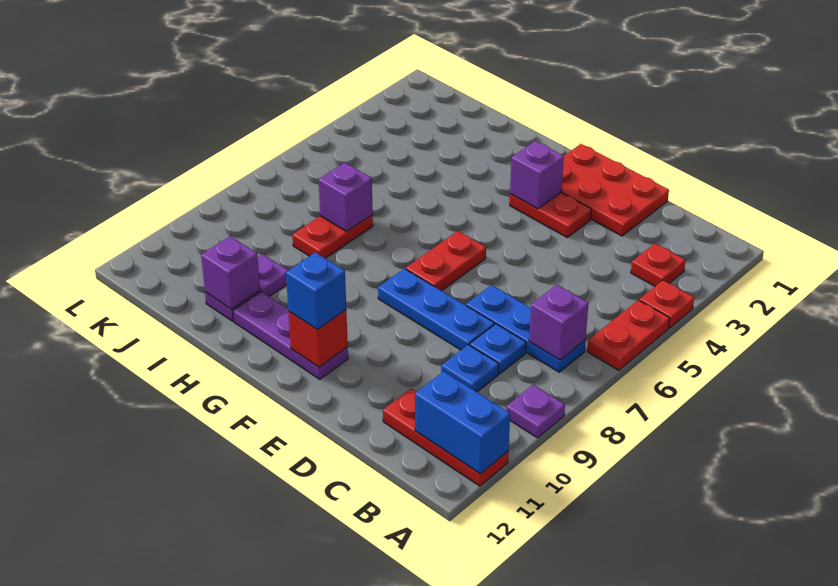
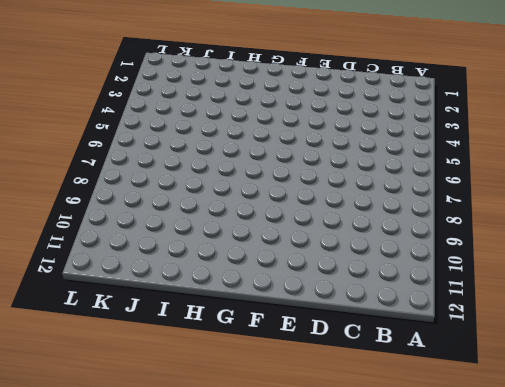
none -> red 1x1 plate [639,280,694,328]
none -> red 1x2 plate [587,300,670,370]
none -> purple 1x1 plate [506,385,565,438]

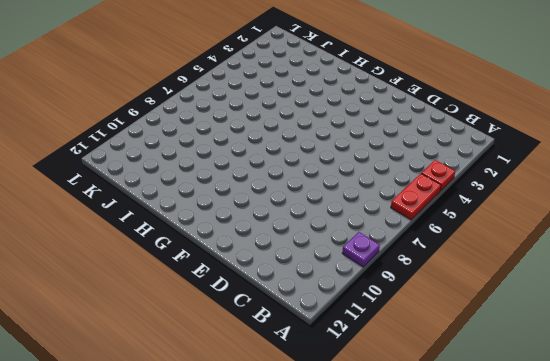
none -> red 1x3 plate [383,388,508,486]
none -> red 1x1 plate [631,243,686,286]
none -> blue 1x3 plate [466,285,585,372]

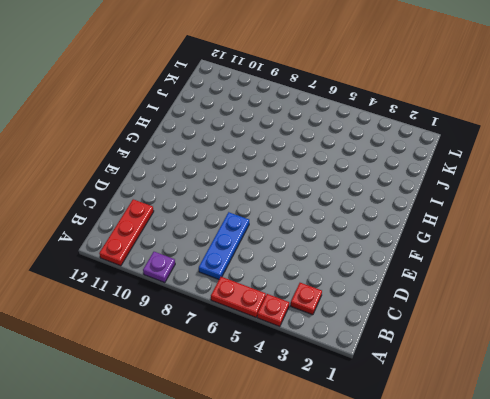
none -> blue 1x1 plate [470,324,526,374]
none -> blue 1x1 plate [441,345,499,392]
none -> red 2x3 plate [561,144,669,236]

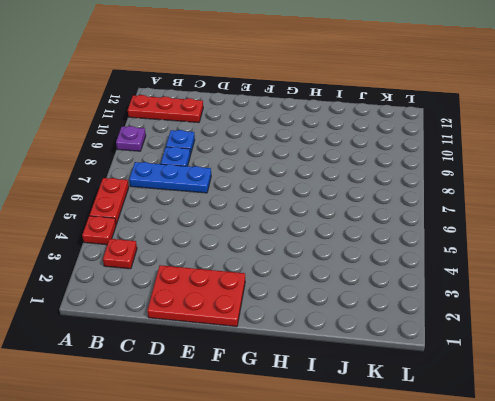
none -> blue 1x3 plate [378,269,494,350]
none -> red 1x2 plate [510,193,591,237]
none -> red 1x2 plate [406,231,486,291]

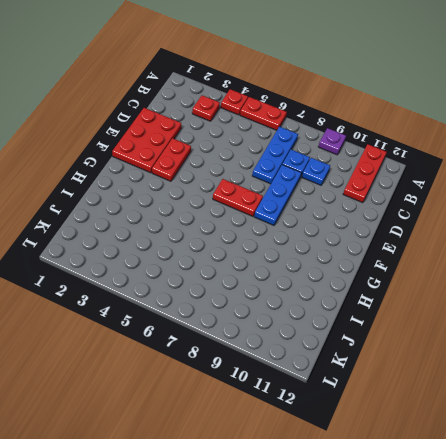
none -> purple 1x3 plate [233,292,348,379]
none -> red 1x2 plate [293,215,373,258]
none -> purple 1x2 plate [205,254,288,321]

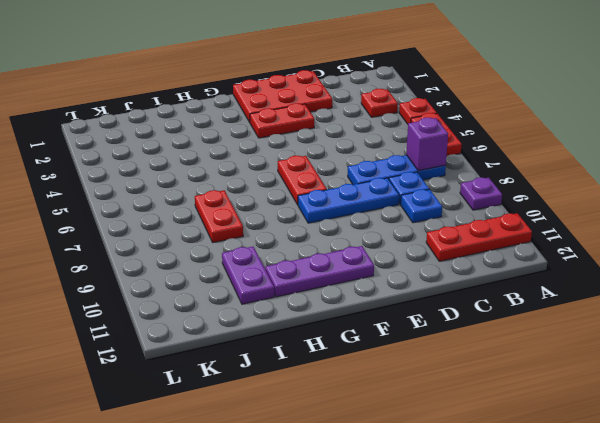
none -> blue 1x2 brick [415,371,510,474]
none -> purple 1x1 brick [510,141,564,209]
none -> red 1x1 brick [288,310,348,367]

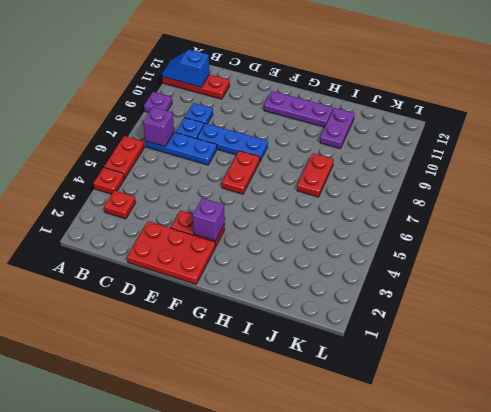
blue 1x2 slope [162,50,209,87] -> blue 1x2 brick [415,371,510,474]
none -> red 1x1 brick [288,310,348,367]
none -> purple 1x1 brick [319,163,373,231]
none -> purple 1x1 brick [201,236,260,309]

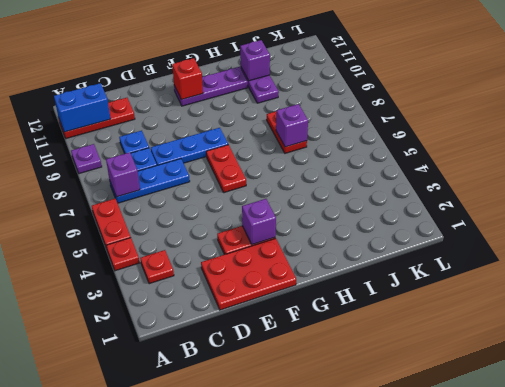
none -> blue 1x1 brick [286,253,346,330]

